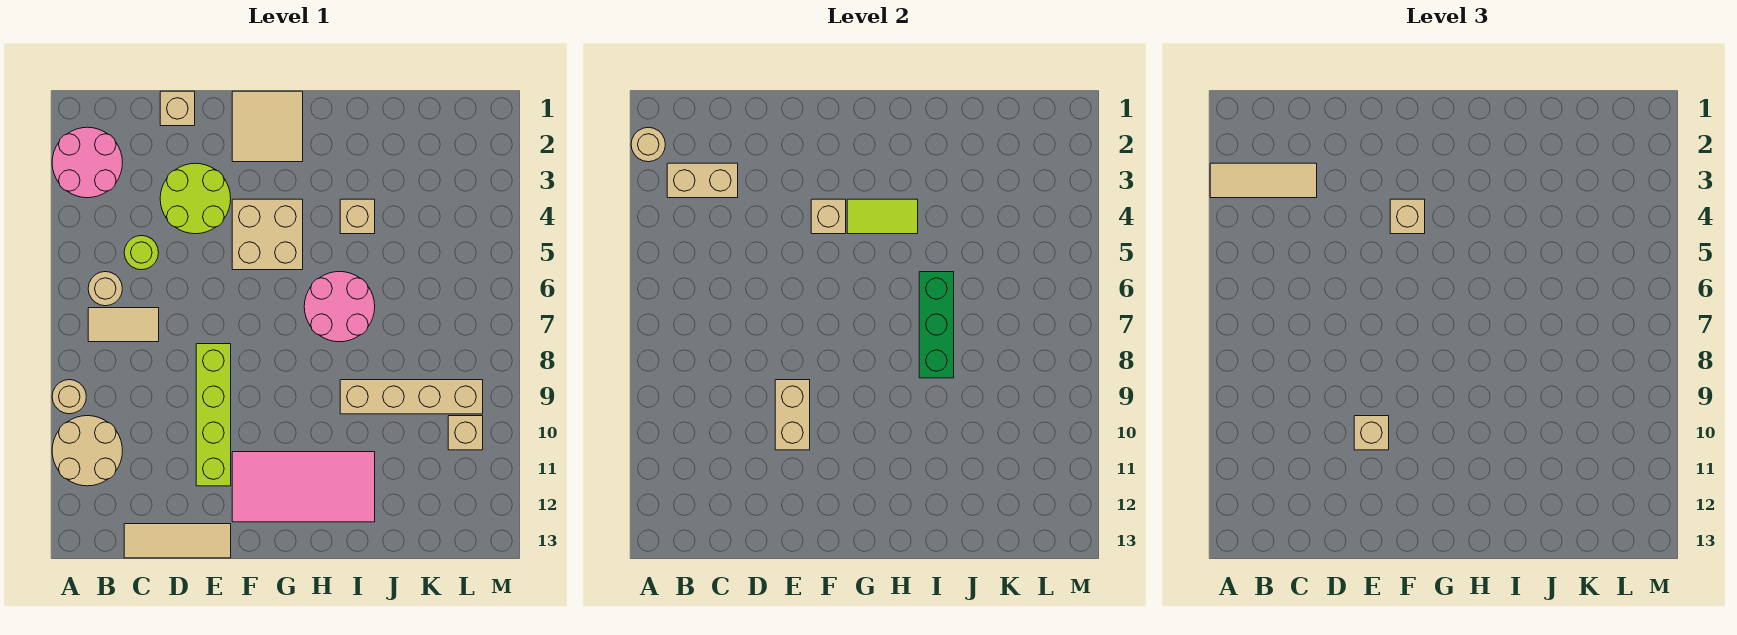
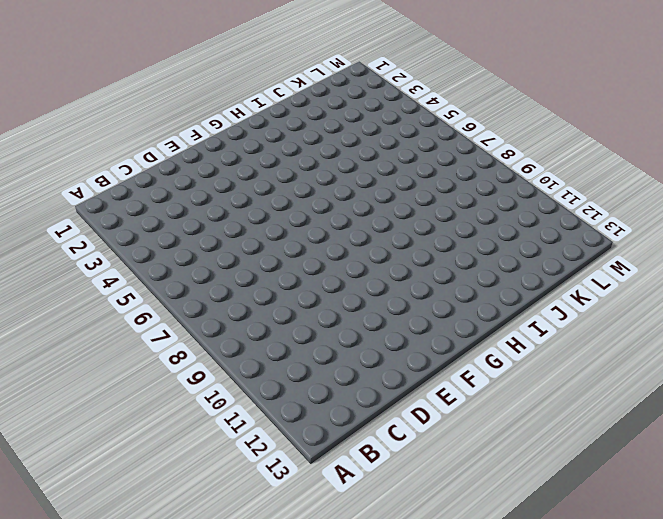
none -> pink 2x2 round brick [52,127,123,198]
none -> tan 1x1 round brick [52,380,86,414]
none -> tan 2x2 round brick [52,416,123,486]

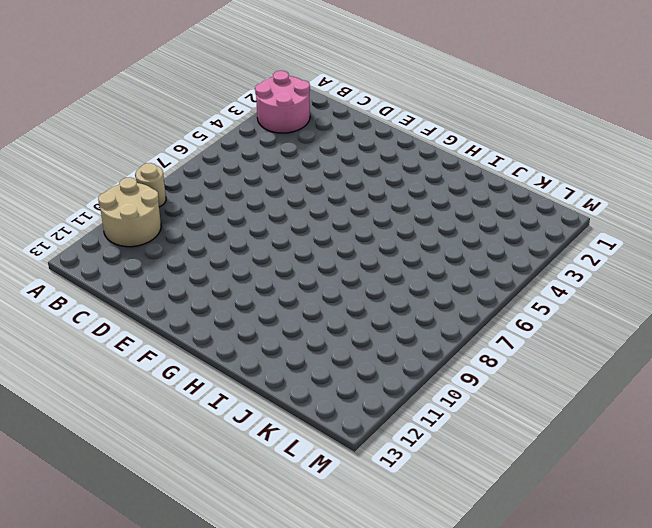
none -> tan 1x1 round brick [88,272,122,306]
none -> tan 1x2 tile [88,308,159,342]
none -> lime 1x1 round brick [124,236,159,270]

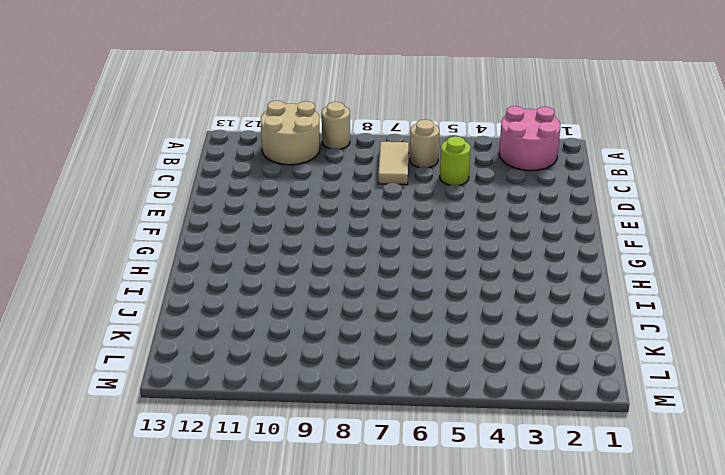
none -> tan 1x3 tile [124,524,231,558]
none -> tan 1x1 brick [160,91,195,126]
none -> lime 2x2 round brick [160,163,231,234]

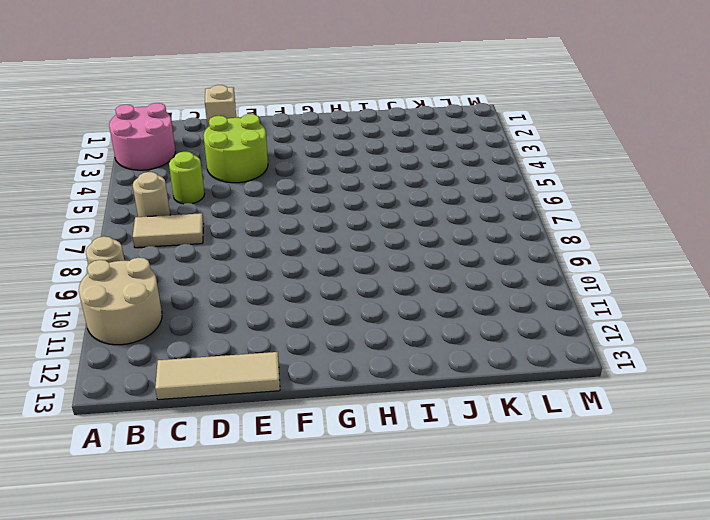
none -> lime 1x4 brick [196,344,231,486]
none -> tan 2x2 tile [232,91,303,162]
none -> tan 2x2 brick [232,199,303,270]

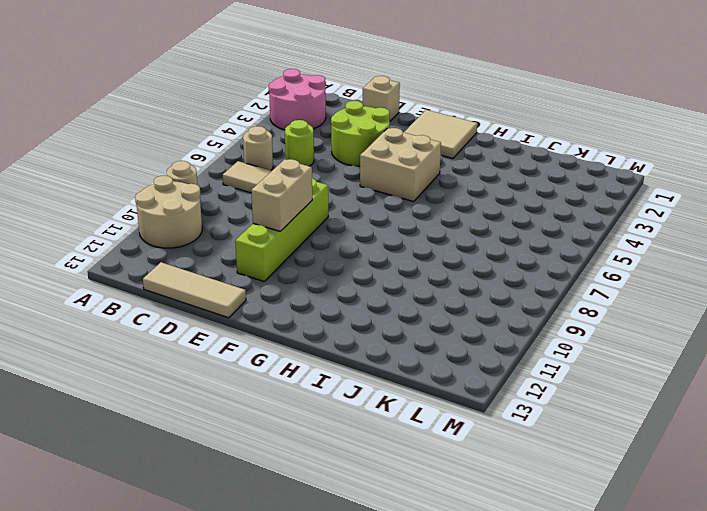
none -> pink 2x4 tile [232,452,375,522]
none -> pink 2x2 round brick [304,272,375,342]
none -> tan 1x1 brick [340,199,375,234]

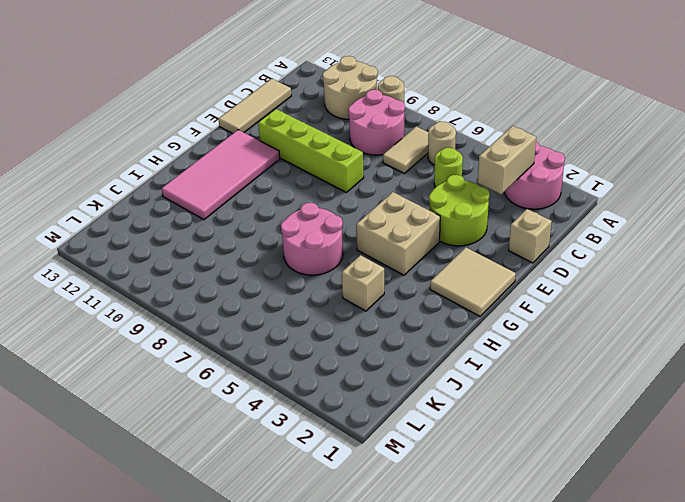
pink 2x2 round brick [348,90,405,155] -> none
none -> tan 1x4 brick [340,380,483,414]
none -> tan 1x1 brick [448,416,483,450]
none -> tan 1x1 round brick [631,127,665,162]

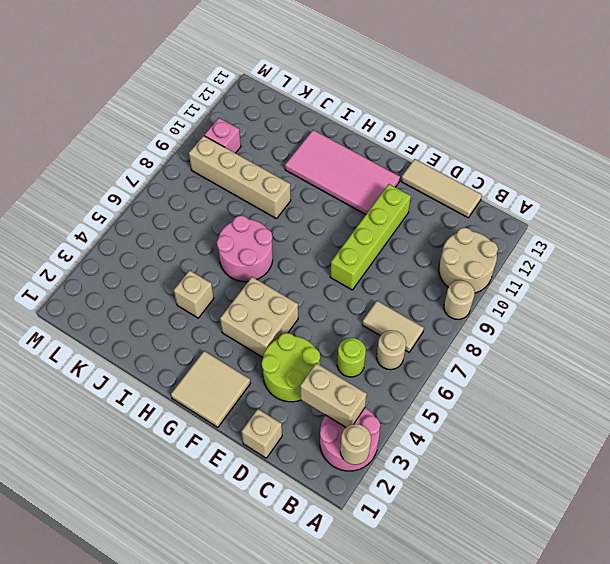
pink 1x1 brick [204,118,241,153] -> tan 1x1 brick [448,416,483,450]
none -> tan 1x2 brick [775,380,810,450]
none -> tan 1x1 brick [811,199,846,234]
none -> lime 1x2 tile [847,199,918,234]

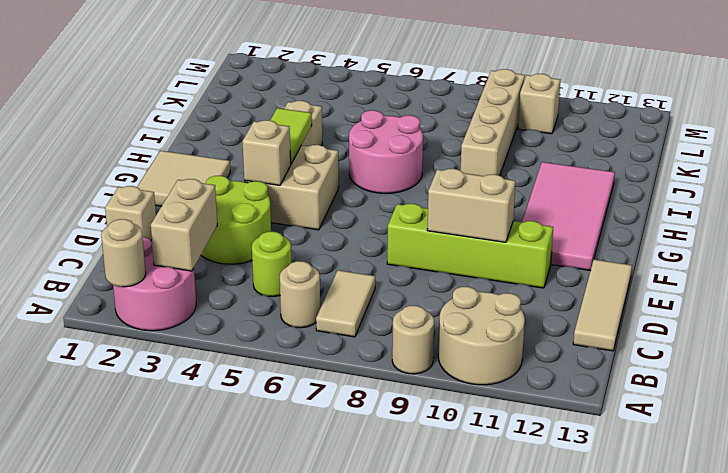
none -> green 1x3 brick [919,272,954,378]
none -> tan 1x3 tile [1210,163,1317,198]
none -> tan 1x1 brick [1354,416,1389,450]

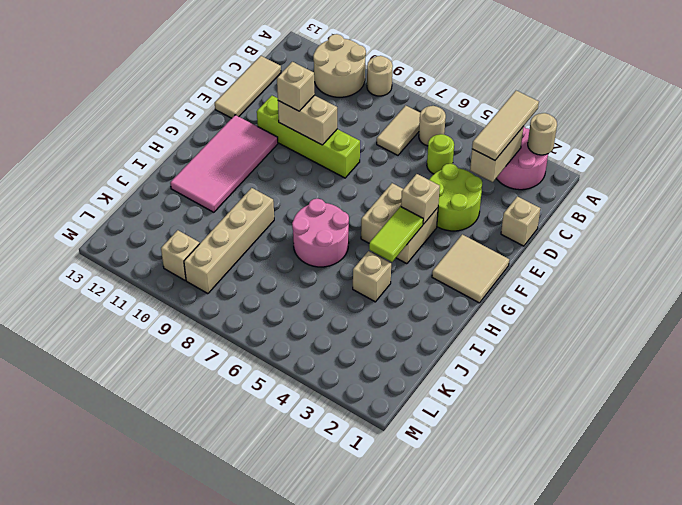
none -> green 1x3 brick [919,272,954,378]
none -> tan 1x1 brick [1390,199,1425,234]

